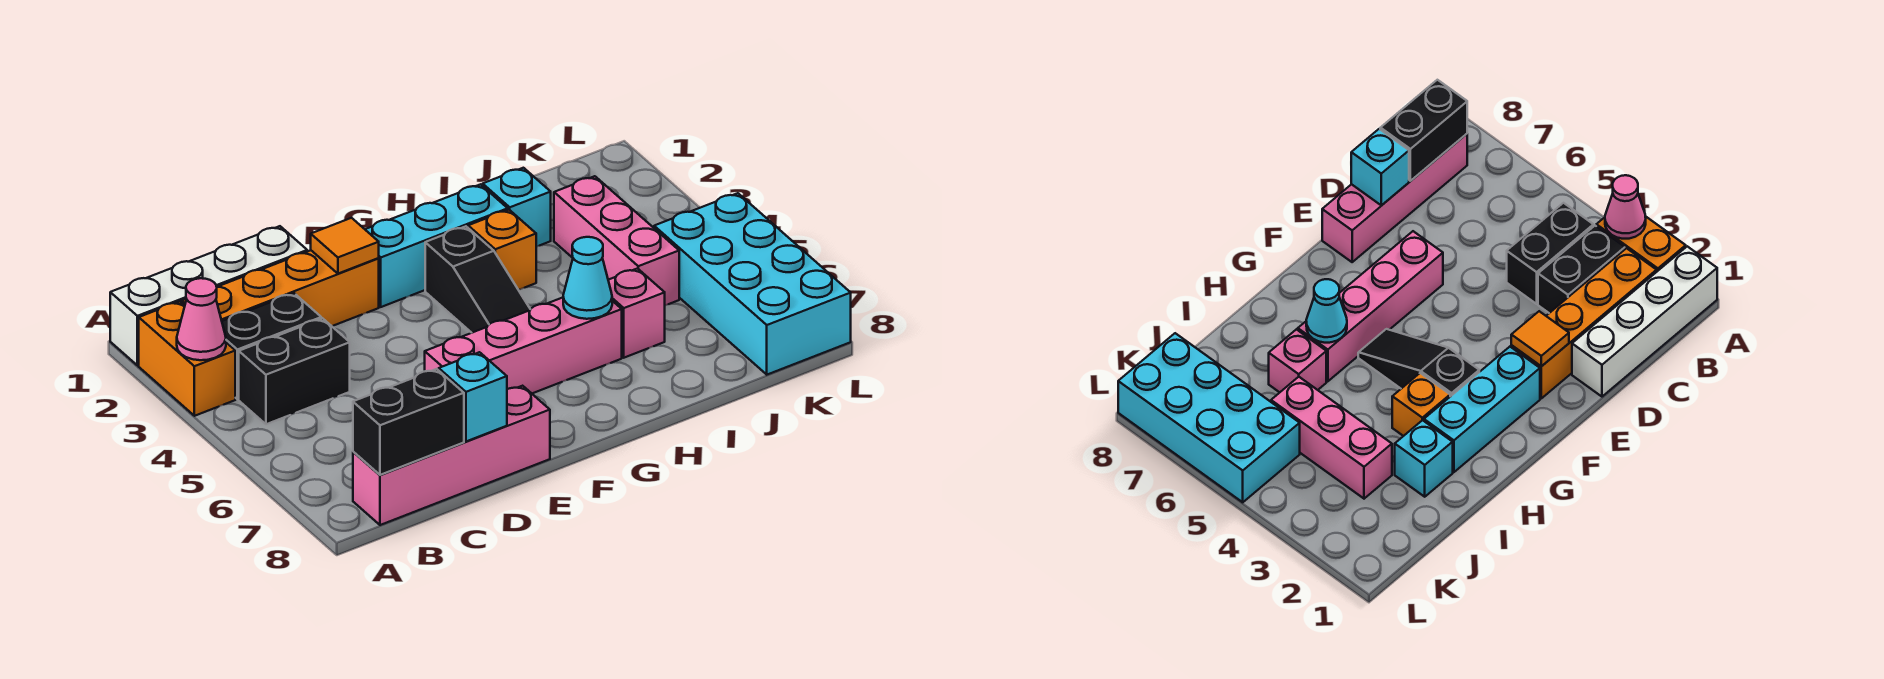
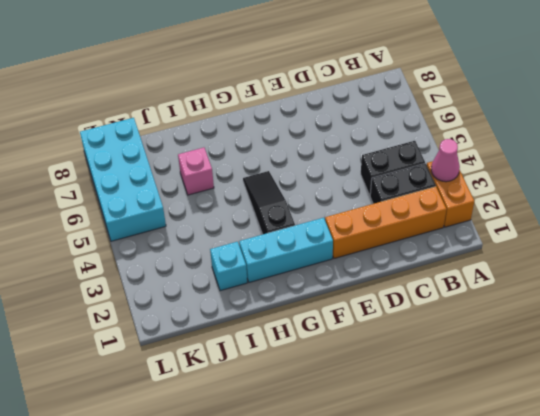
none -> white 1x4 brick [110,226,307,365]
none -> pink 1x4 brick [353,386,550,525]
none -> pink 1x4 brick [425,298,622,393]

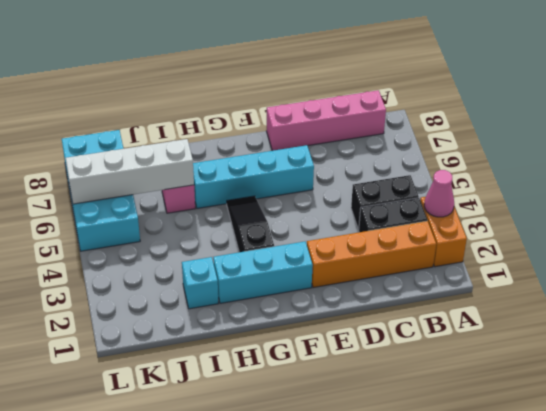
cyan 1x4 brick [193,145,314,208] -> pink 1x4 brick [425,298,622,393]
white 1x4 brick [66,139,194,204] -> white 1x4 brick moved to [110,226,307,365]
none -> orange 1x1 brick [468,210,536,290]
none -> pink 1x3 brick [554,176,679,305]
none -> black 1x2 brick [353,369,464,475]

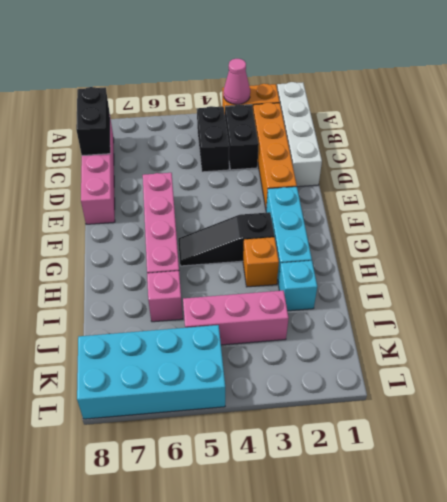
none -> cyan 1x1 brick [439,352,507,441]
none -> orange 1x1 tile [311,218,379,274]
none -> cyan 1x1 cone [563,237,612,319]

